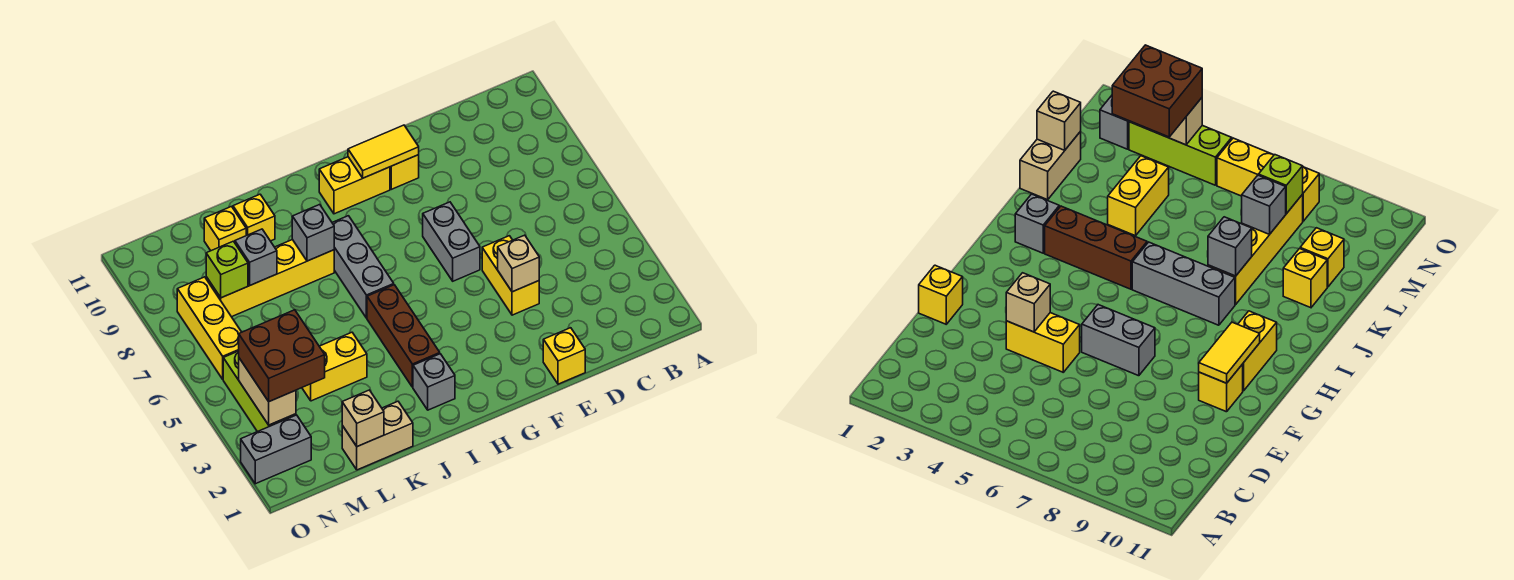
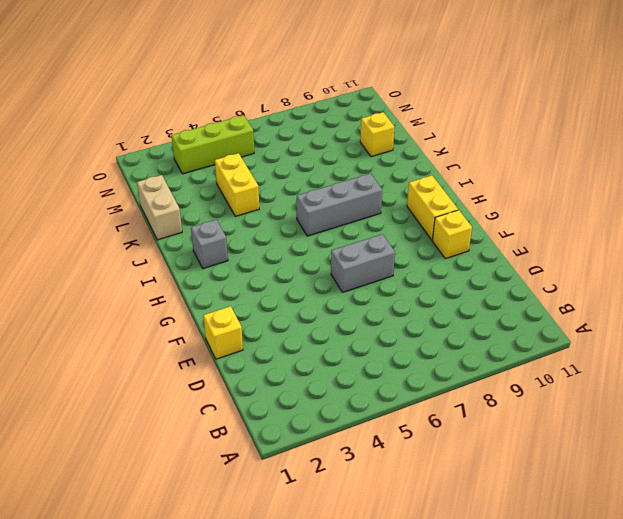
none -> yellow 1x2 brick [482,236,539,315]
none -> brown 1x3 brick [367,285,440,387]
none -> yellow 1x4 brick [206,240,334,317]

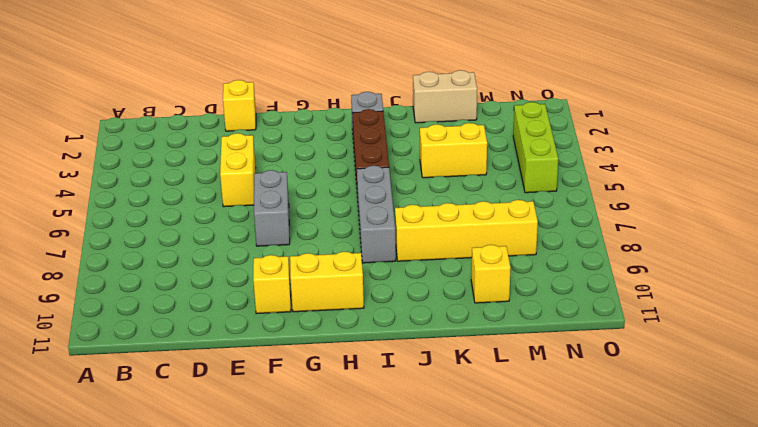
none -> yellow 1x1 brick [233,194,275,241]
none -> grey 1x2 brick [241,415,311,484]
none -> yellow 1x3 brick [177,277,241,379]

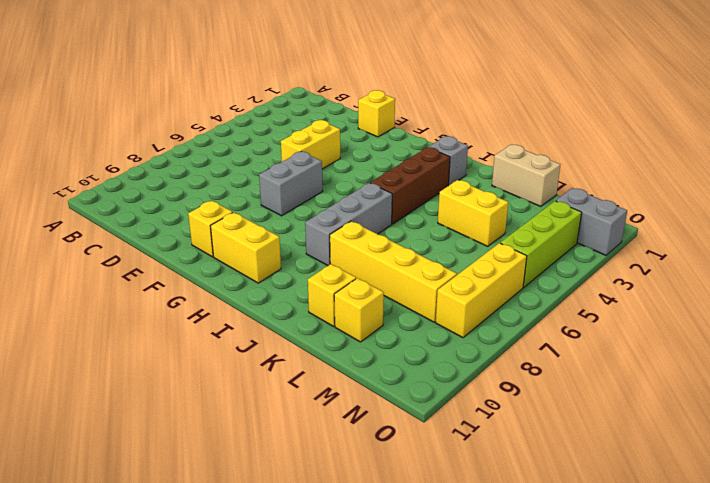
none -> tan 1x1 brick [498,235,539,292]
none -> yellow 1x2 tile [348,125,419,178]
none -> grey 1x1 brick [292,205,334,261]

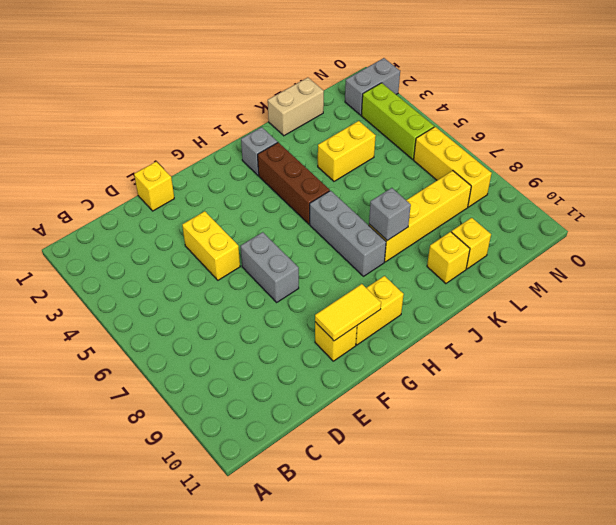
none -> tan 1x1 brick [498,235,539,292]
none -> tan 1x1 brick [342,390,384,447]
none -> grey 1x1 brick [235,229,277,285]

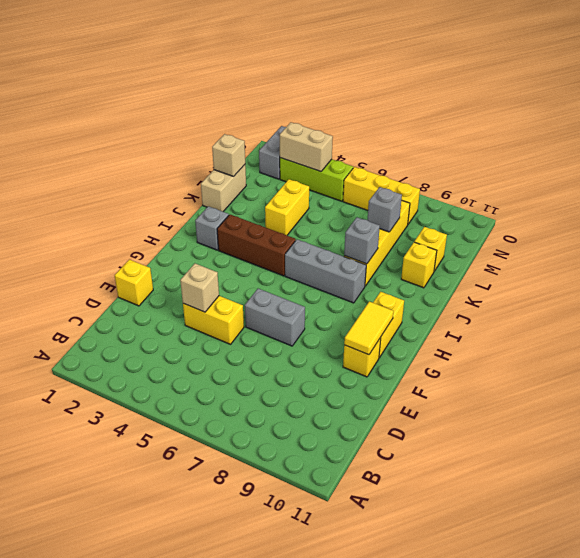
none -> lime 1x1 brick [206,241,248,298]
none -> brown 2x2 brick [239,310,325,401]

